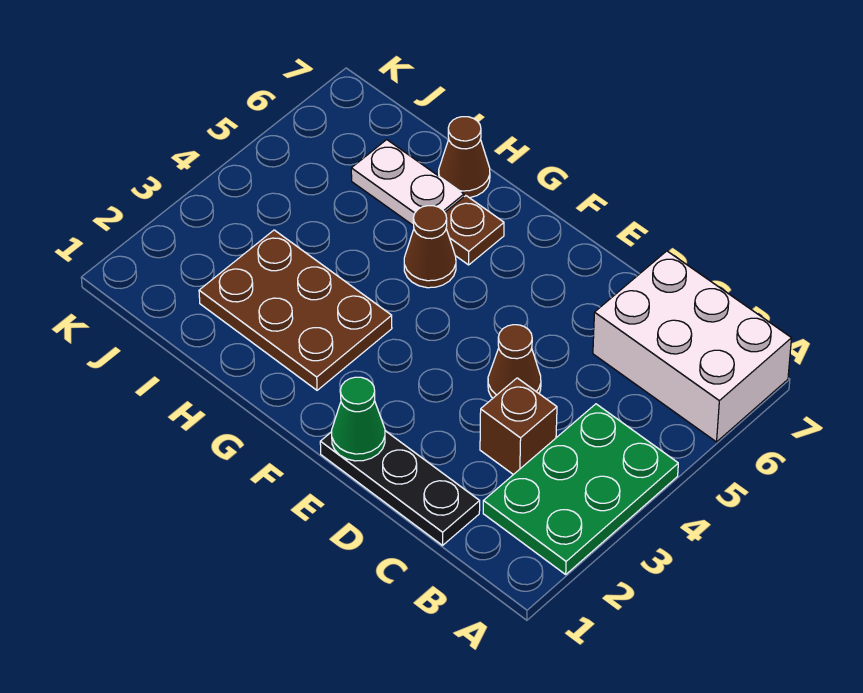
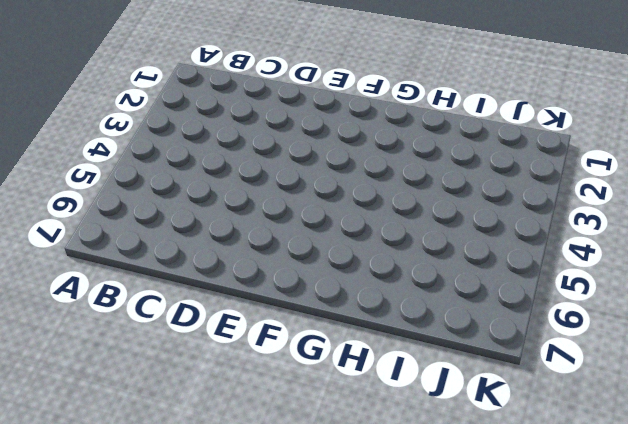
none -> green 2x3 plate [483,404,678,574]
none -> white 2x3 brick [593,251,791,442]

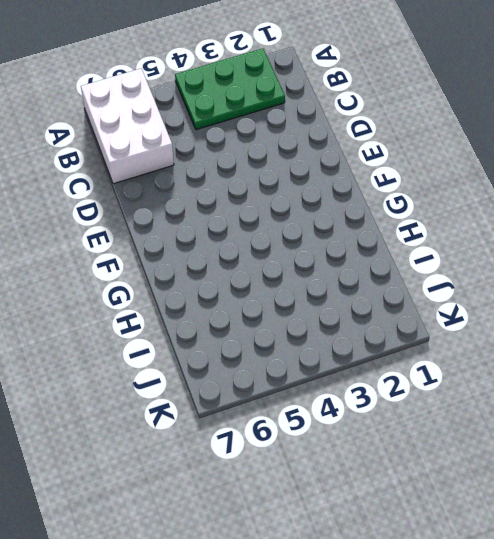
none -> black 1x3 plate [320,431,480,545]
none -> brown 1x1 brick [480,378,557,475]

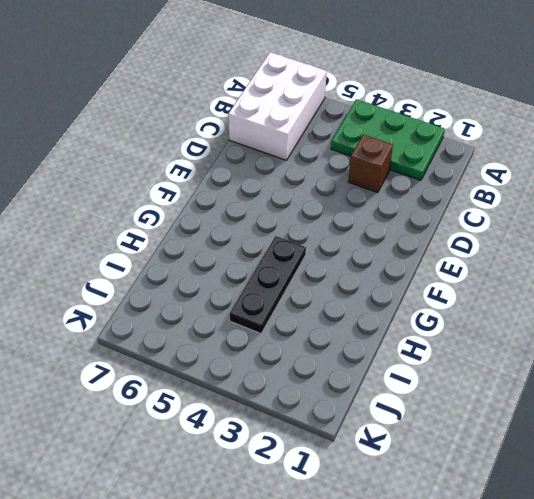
black 1x3 plate [230,236,306,333] -> black 1x3 plate moved to [320,431,480,545]
none -> brown 1x1 cone [488,325,541,398]
none -> brown 2x3 plate [199,230,392,390]

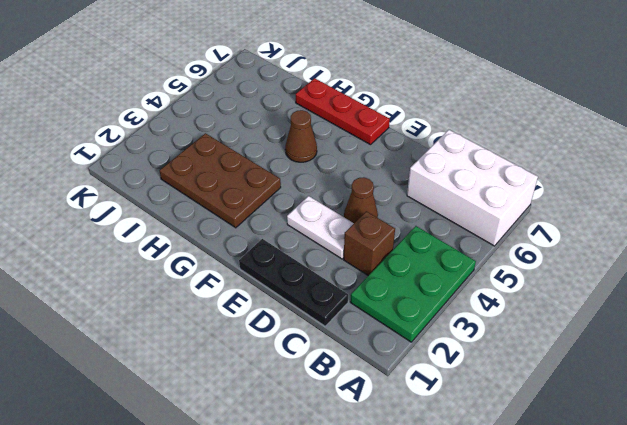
white 1x2 plate [287,196,354,259] -> white 1x2 plate moved to [351,140,464,226]
red 1x3 plate [296,78,390,145] -> brown 1x1 cone [439,117,490,198]
none -> brown 1x1 plate [445,196,504,265]
none -> green 1x1 cone [332,377,385,461]

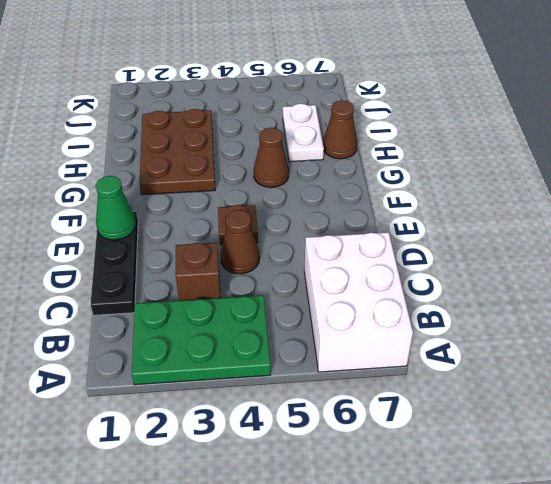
brown 1x1 plate [218,205,258,245] -> brown 1x1 plate moved to [445,196,504,265]

